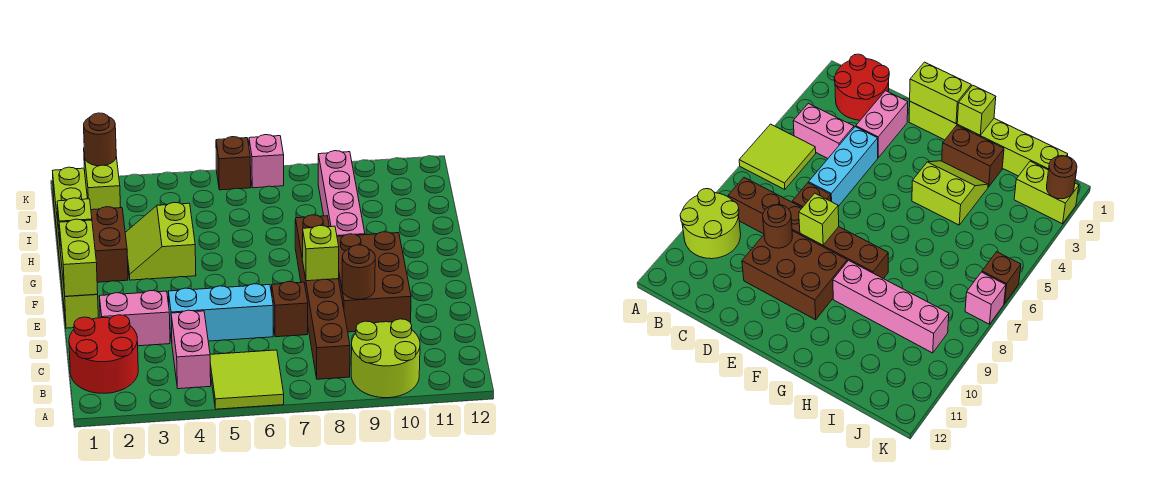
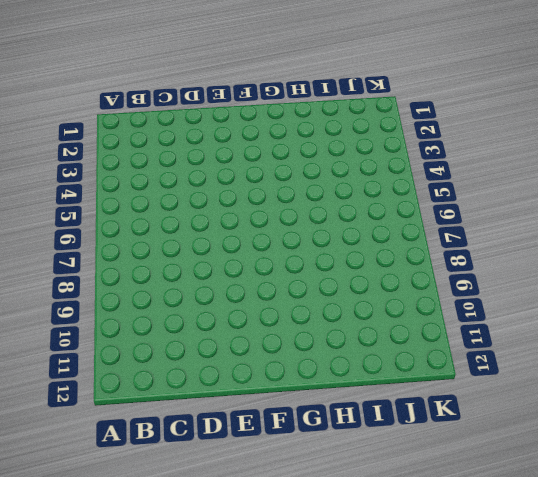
none -> lime 2x2 tile [210,350,284,409]
none -> lime 2x2 round brick [351,319,420,398]
none -> red 2x2 round brick [69,315,138,393]

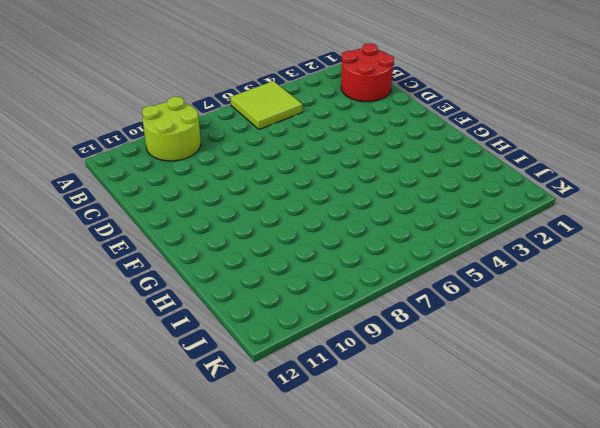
none -> pink 1x2 brick [171,310,211,389]
none -> brown 1x6 brick [295,215,350,379]
none -> pink 1x2 brick [99,291,170,346]

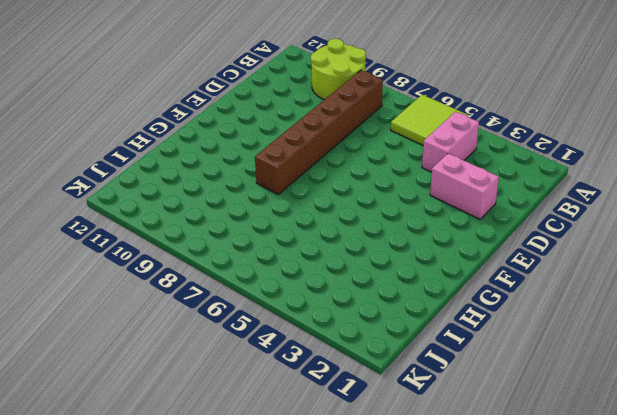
none -> red 2x2 round brick [69,315,138,393]
none -> cyan 1x3 brick [168,284,273,341]
none -> brown 1x1 brick [272,282,308,337]

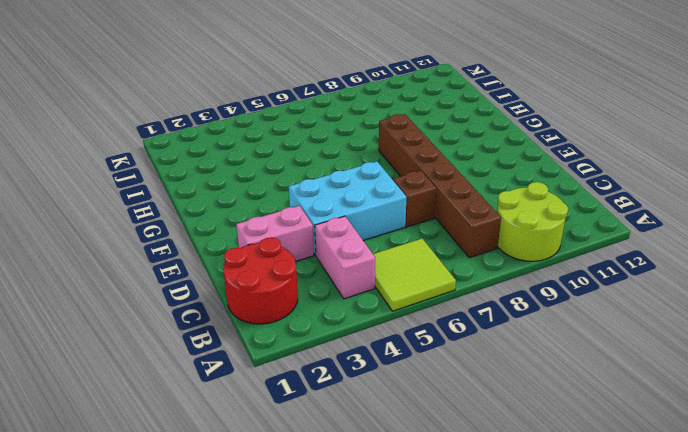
cyan 2x3 brick [289,162,407,255] -> cyan 1x3 brick [168,284,273,341]
none -> brown 2x3 brick [337,232,411,332]
none -> lime 1x6 brick [53,167,98,328]
none -> brown 1x2 brick [91,207,128,282]

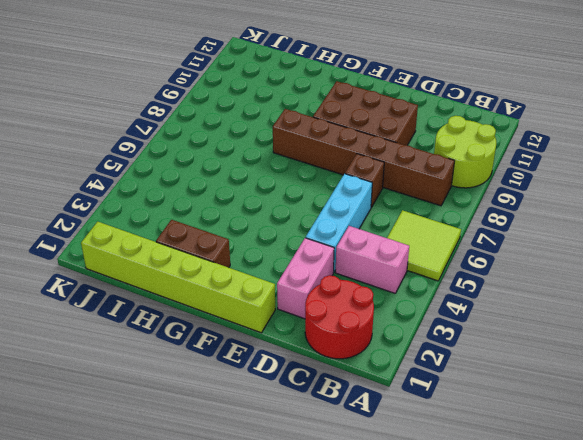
none -> lime 2x2 slope [125,202,196,280]
none -> pink 1x4 brick [318,151,365,237]
none -> lime 1x2 brick [84,152,121,210]

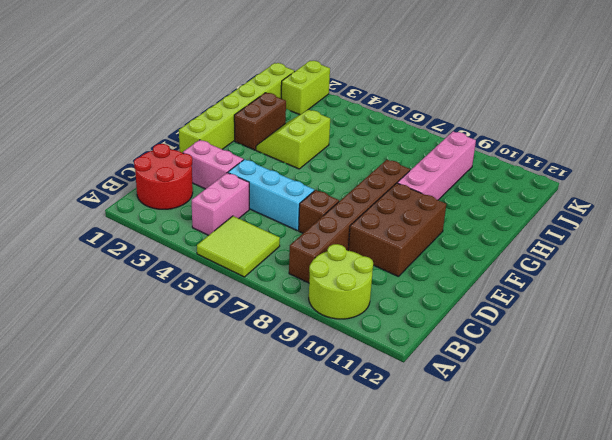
none -> brown 1x1 brick [216,137,251,190]
none -> pink 1x1 brick [249,135,284,188]
none -> brown 1x1 round brick [342,245,375,299]

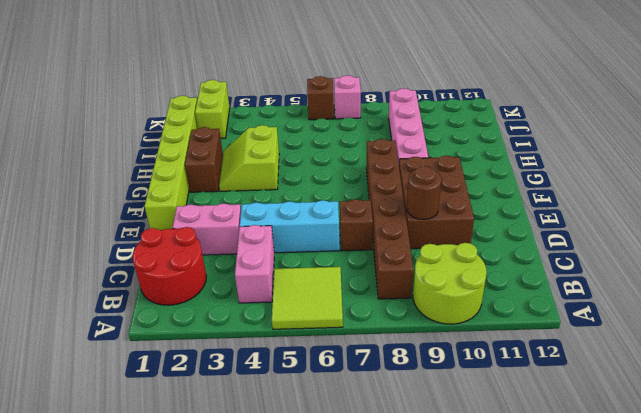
none -> lime 1x2 brick [59,219,98,296]
none -> lime 1x1 brick [302,225,339,281]
none -> lime 1x1 brick [57,198,92,253]

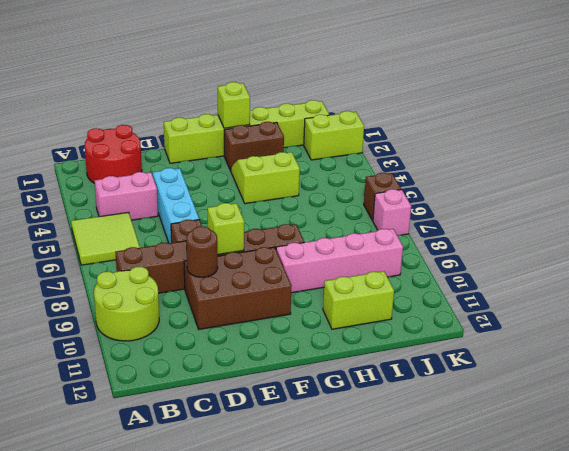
lime 1x2 brick [323,271,394,329] -> lime 1x2 brick moved to [59,219,98,296]
none -> pink 1x2 brick [99,291,170,346]
none -> brown 1x1 round brick [84,113,116,166]

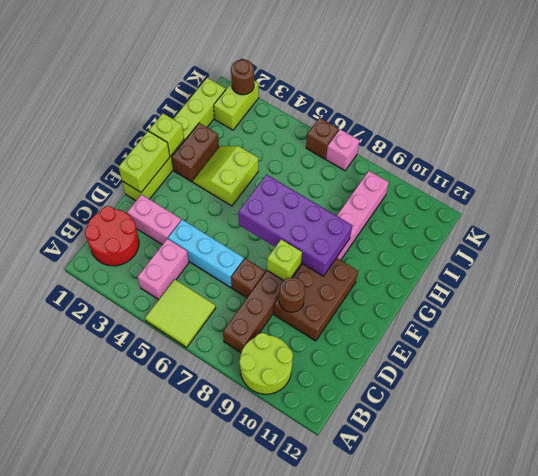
purple 2x4 brick [238,175,352,276] -> none

